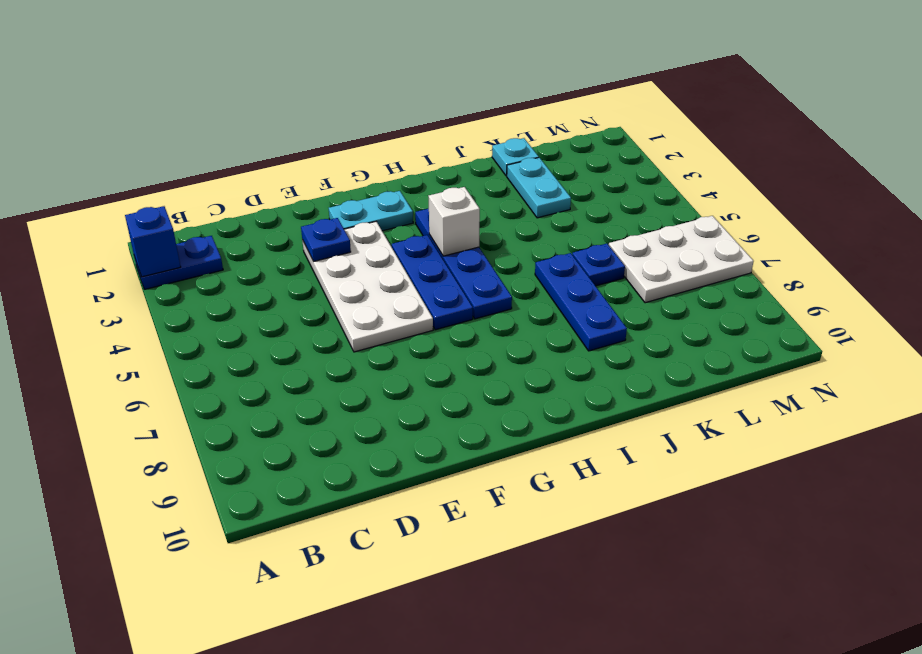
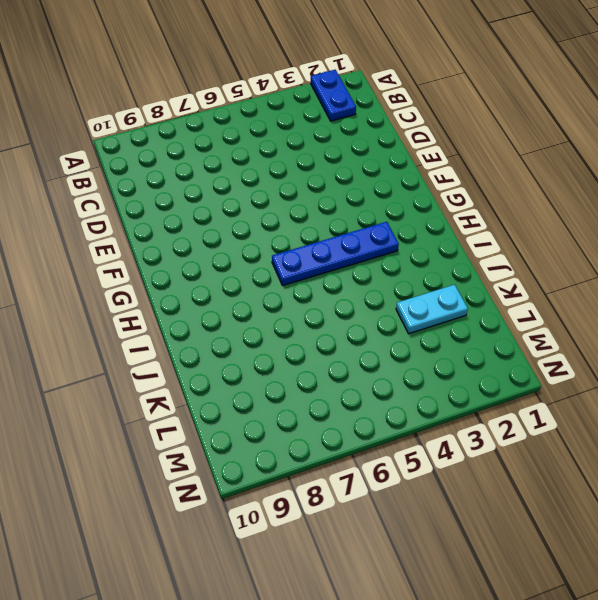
none -> white 2x4 plate [302,222,433,352]
none -> cyan 1x2 plate [329,191,413,231]
none -> blue 1x3 plate [392,235,473,330]

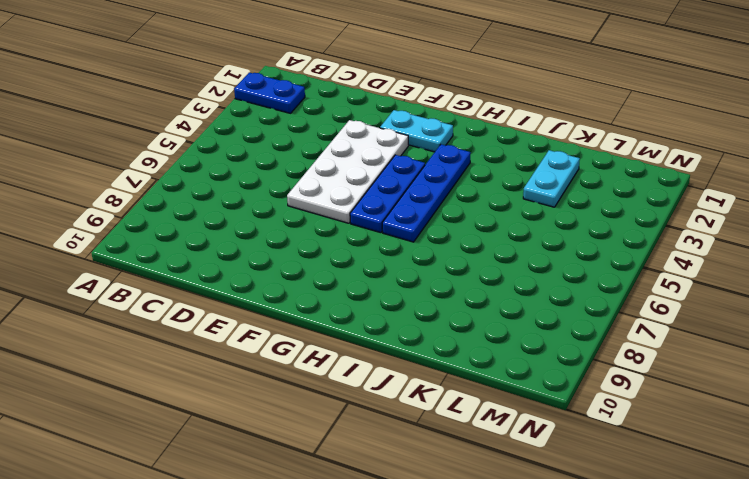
none -> blue 1x3 plate [535,253,627,351]
none -> cyan 1x1 plate [492,138,539,176]
none -> blue 1x1 plate [572,244,625,286]

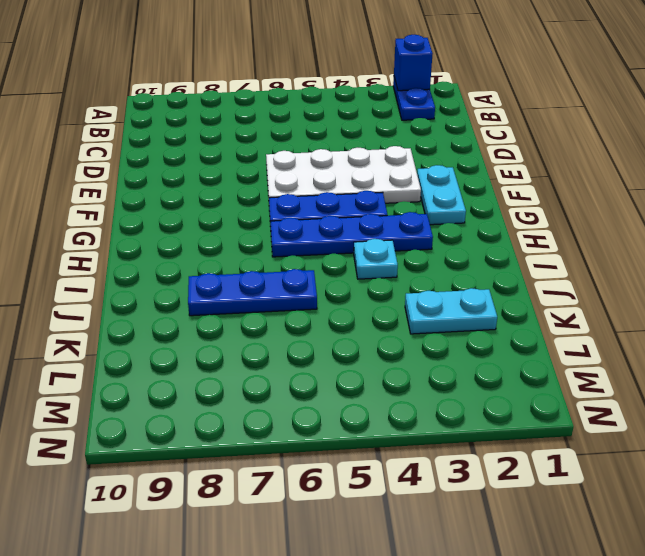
cyan 1x1 plate [354,239,398,279] -> cyan 1x1 plate moved to [492,138,539,176]
none -> blue 1x1 plate [572,244,625,286]
none -> white 2x3 plate [609,216,754,303]
none -> blue 1x1 plate [301,218,351,261]

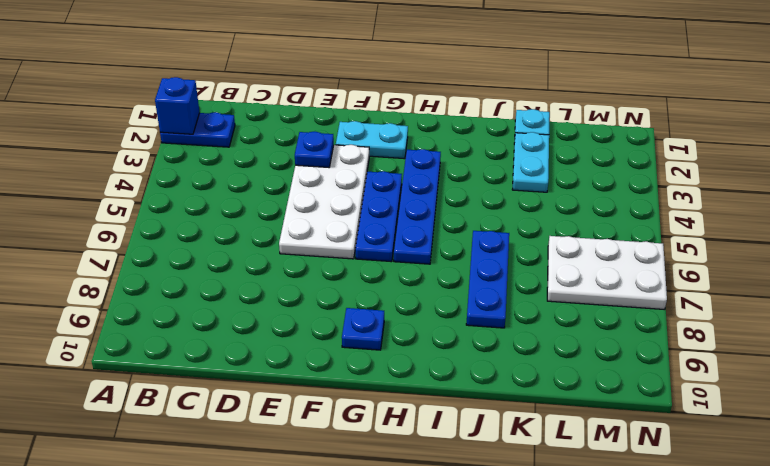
blue 1x1 plate [342,308,384,350] -> blue 1x1 plate moved to [572,244,625,286]
none -> white 1x1 brick [429,187,480,256]

